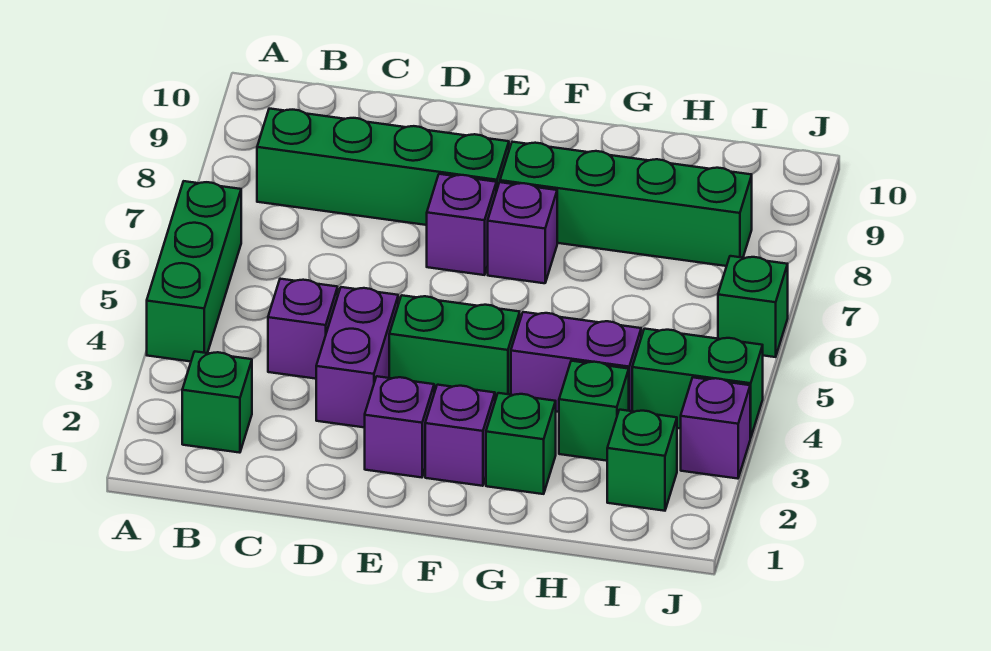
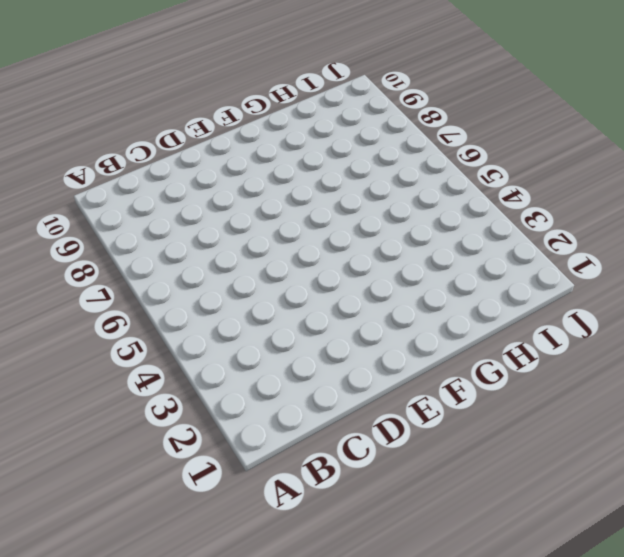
none -> green 1x3 brick [147,181,241,361]
none -> green 1x1 brick [182,351,252,453]
none -> green 1x4 brick [257,109,509,225]

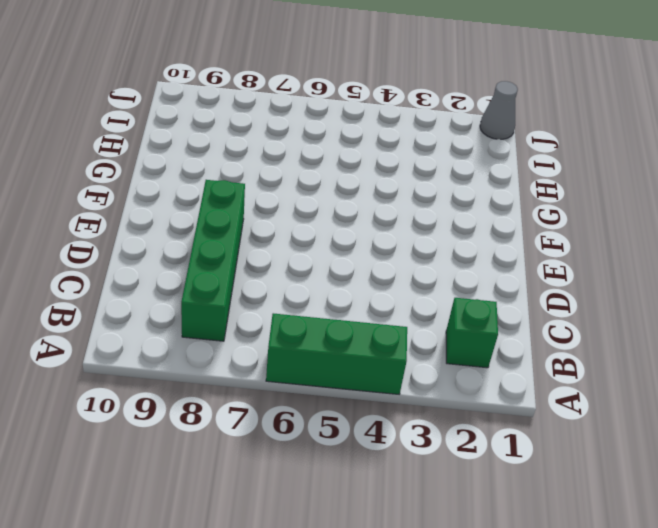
grey 1x1 cone [480,81,518,139] -> none
none -> purple 1x1 brick [268,279,338,379]
none -> purple 1x2 brick [316,287,398,427]
none -> purple 1x1 brick [365,376,434,477]

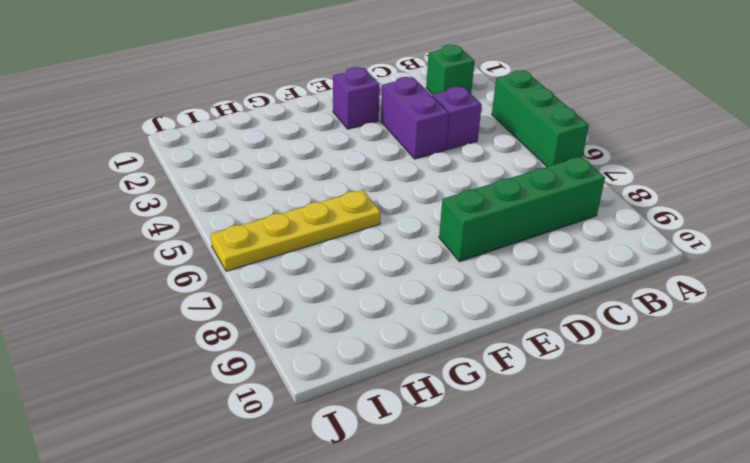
yellow 1x4 plate [211,190,381,271] -> green 1x1 brick [718,256,788,357]
none -> green 1x2 brick [389,295,520,400]
none -> purple 1x1 brick [427,174,496,275]
none -> purple 1x1 brick [425,385,495,486]

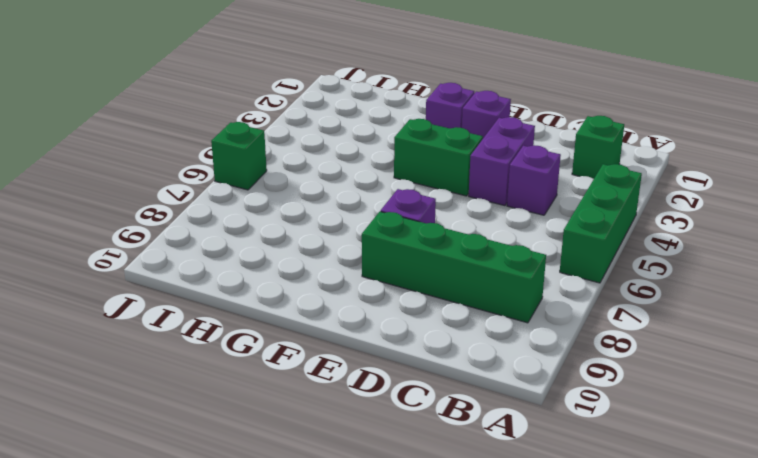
none -> purple 1x1 brick [488,182,557,283]
none -> green 1x4 brick [500,142,752,266]
none -> green 1x1 brick [486,393,556,494]

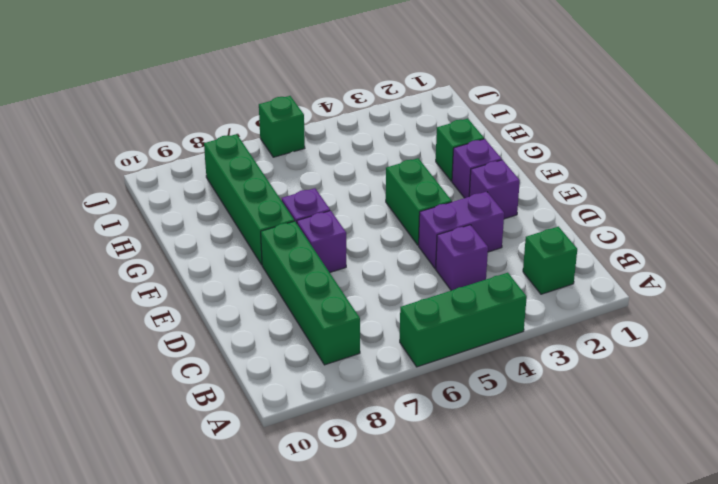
none -> purple 1x2 brick [511,312,641,412]
none -> green 1x1 brick [559,361,629,461]
none -> green 1x1 brick [607,410,677,511]

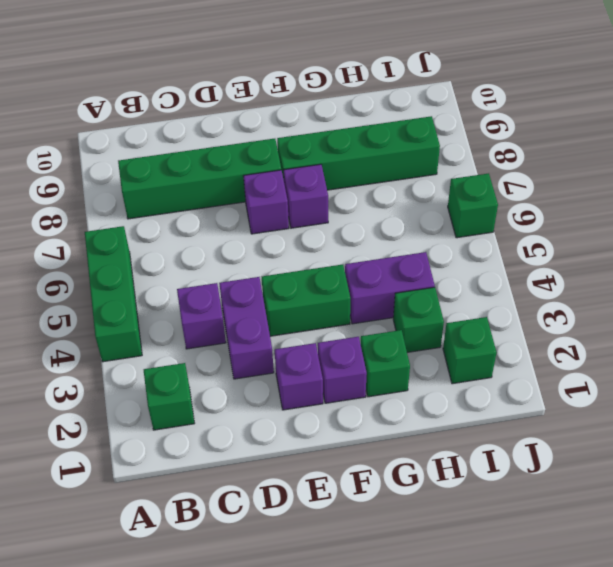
none -> green 1x2 brick [632,329,763,438]
none -> purple 1x1 brick [681,377,750,479]

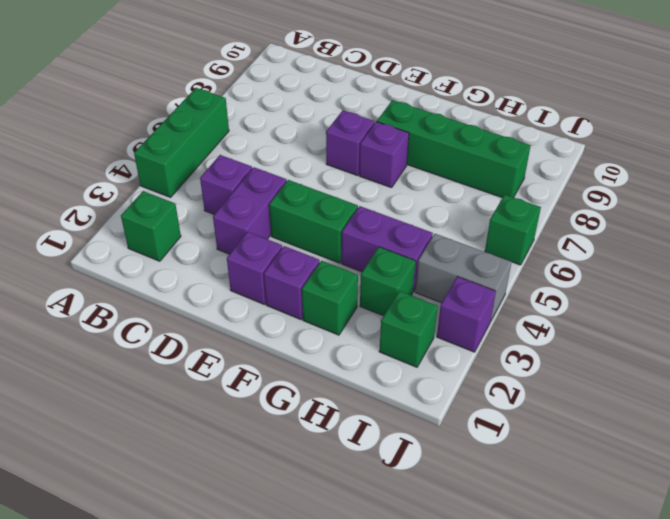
grey 1x2 brick [415,234,511,322] -> green 1x2 brick [632,329,763,438]
none -> green 1x4 brick [257,109,509,225]

